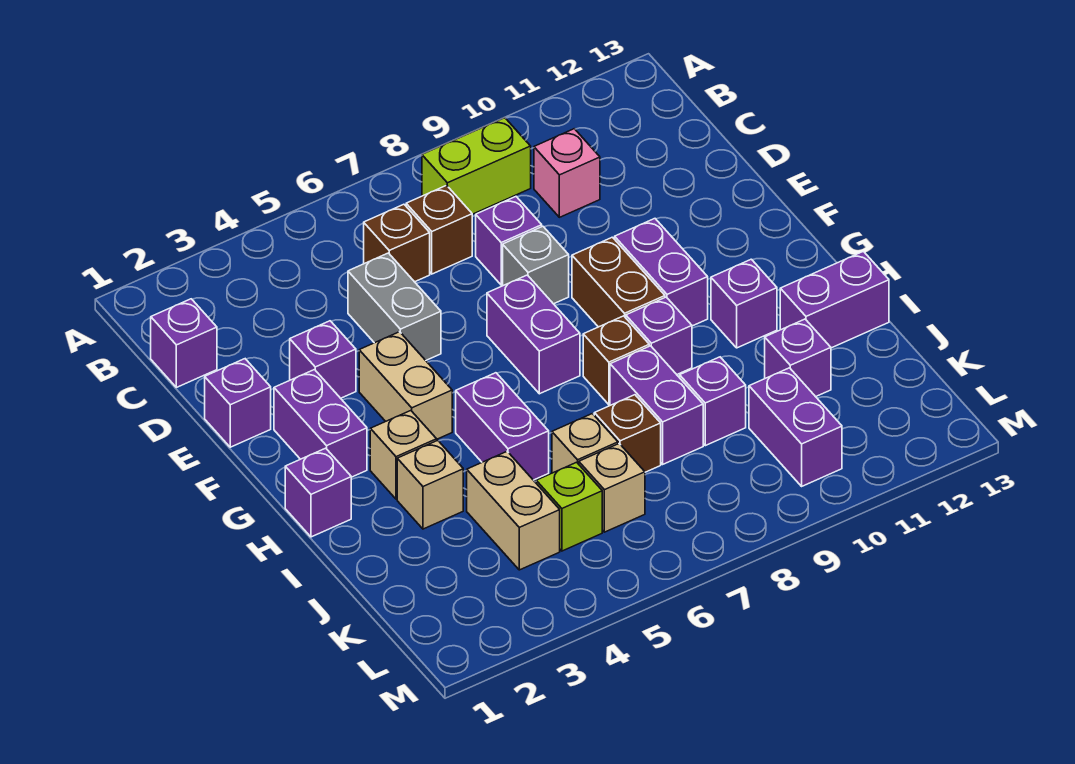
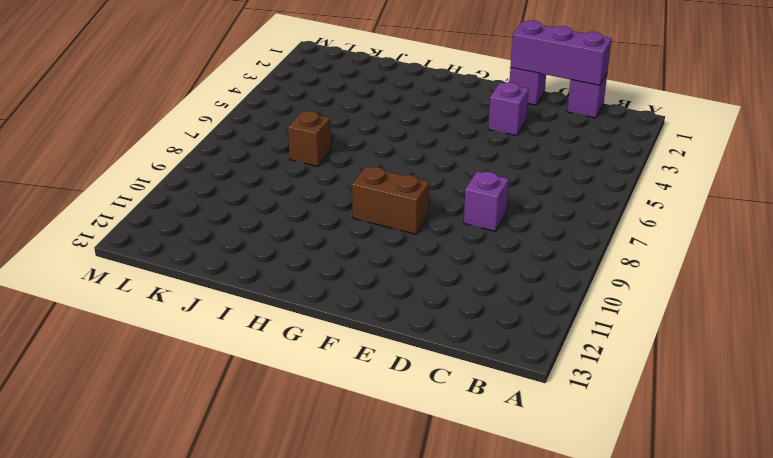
purple 1x3 brick [511,20,612,85] -> none
none -> lime 1x2 brick [422,118,531,214]
none -> brown 1x1 brick [364,204,430,282]
none -> brown 1x1 brick [406,185,472,274]
none -> pink 1x1 brick [534,129,600,217]

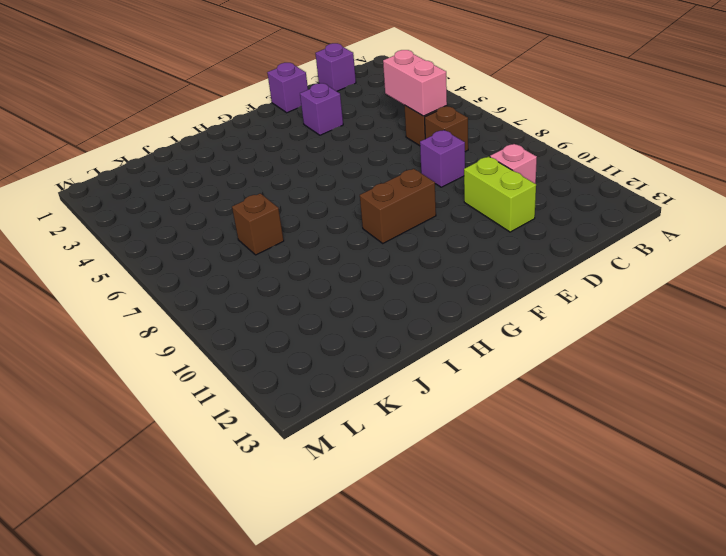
pink 1x2 brick [383,50,447,116] -> none
lime 1x2 brick [464,156,536,232] -> lime 1x2 brick moved to [422,118,531,214]
none -> grey 1x2 brick [348,253,441,360]
none -> grey 1x1 brick [503,226,569,304]
none -> purple 1x2 brick [274,370,367,477]
none -> tan 1x2 brick [359,332,452,439]

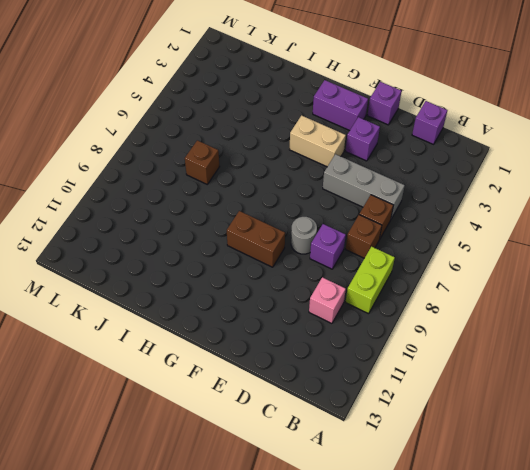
grey 1x3 brick [323,154,405,219] -> grey 1x2 brick [348,253,441,360]
grey 1x1 round brick [291,217,317,254] -> grey 1x1 brick [503,226,569,304]
none -> purple 1x2 brick [487,275,580,394]
none -> purple 1x2 brick [615,219,708,326]
none -> purple 1x1 brick [285,448,351,537]
none -> tan 1x1 brick [370,411,437,499]

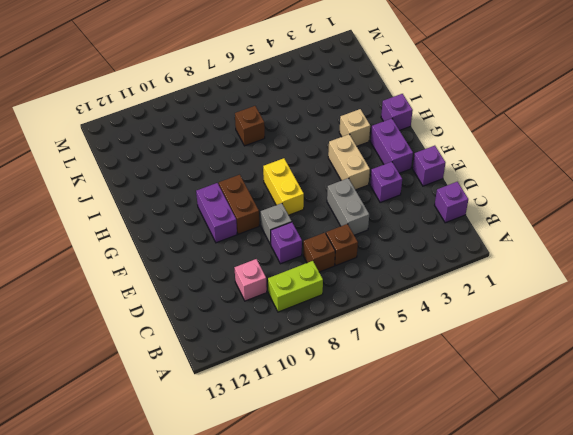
yellow 1x2 brick [263,158,304,215] -> purple 1x2 brick [487,275,580,394]
none -> purple 1x2 brick [456,373,549,480]
none -> brown 1x1 brick [583,316,649,405]
none -> purple 1x1 brick [626,297,692,374]
none -> purple 1x1 brick [711,259,777,348]

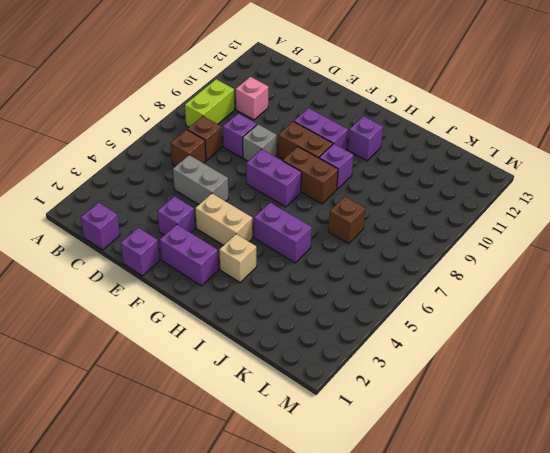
brown 1x2 brick [283,147,338,204] -> brown 1x1 brick [583,316,649,405]
none -> purple 1x1 brick [285,448,351,537]
none -> tan 1x1 brick [397,440,463,529]
none -> purple 1x2 brick [610,346,703,464]
none -> purple 1x2 brick [780,251,889,348]

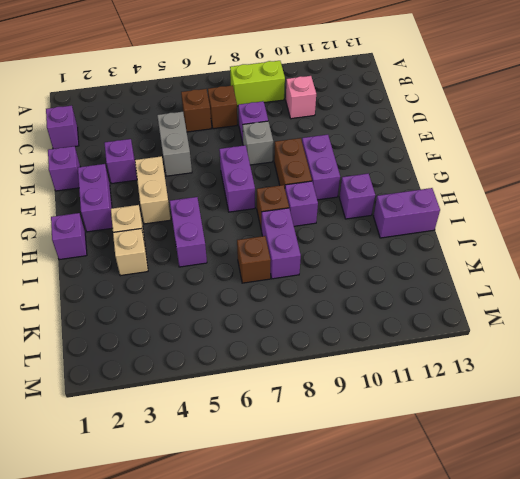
none -> tan 1x2 brick [467,451,560,570]
none -> tan 1x1 brick [552,414,618,473]
none -> purple 1x1 brick [680,357,746,446]
none -> purple 1x1 brick [765,319,831,397]

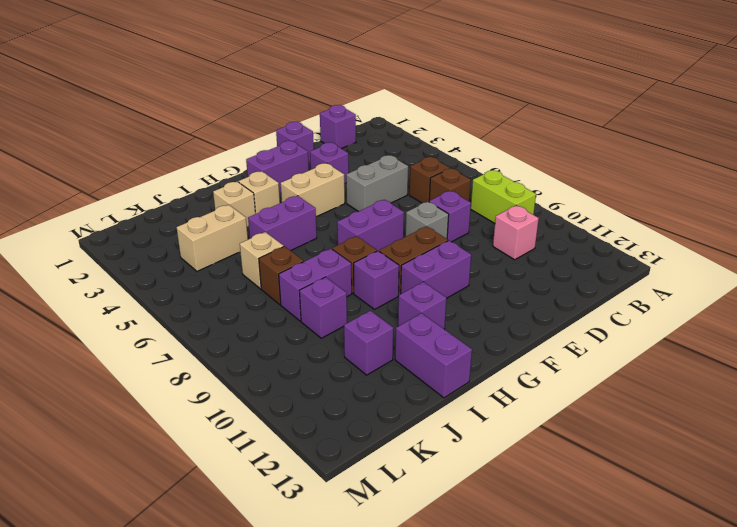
none -> purple 1x1 brick [285,448,351,537]
none -> lime 1x1 brick [536,462,602,551]
none -> tan 1x1 brick [579,444,645,532]
none -> purple 1x2 brick [749,368,842,486]

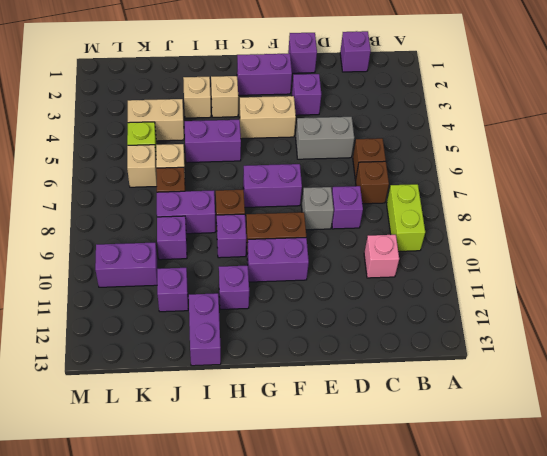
none -> purple 1x1 brick [285,448,351,537]

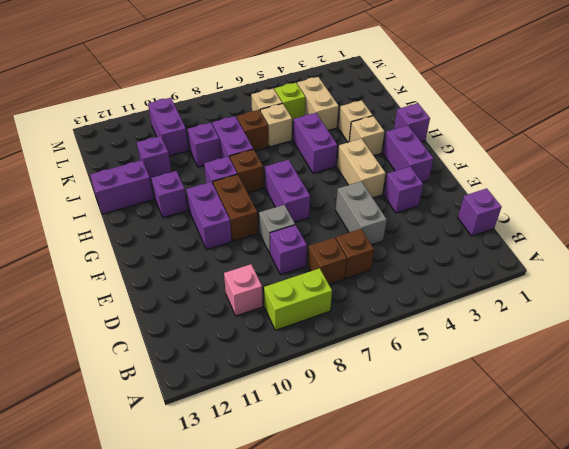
none -> purple 1x1 brick [205,359,271,447]

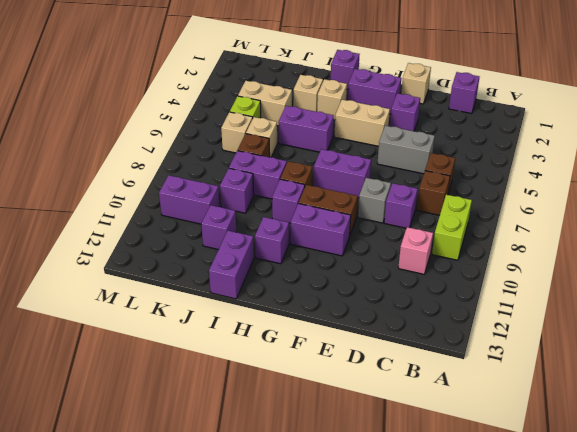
tan 1x1 brick [401,63,431,104] -> purple 1x1 brick [205,359,271,447]

